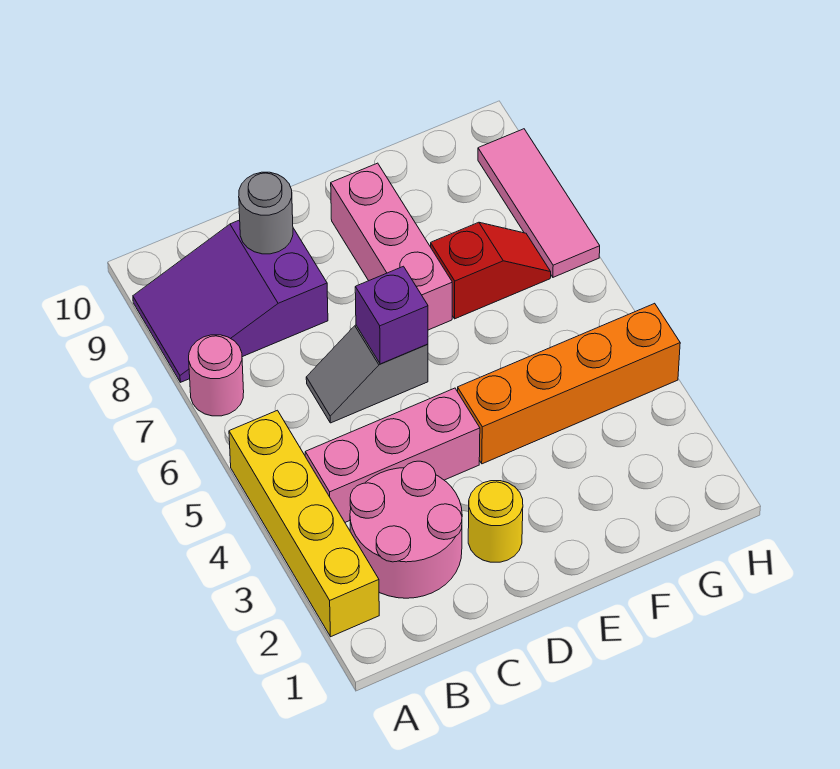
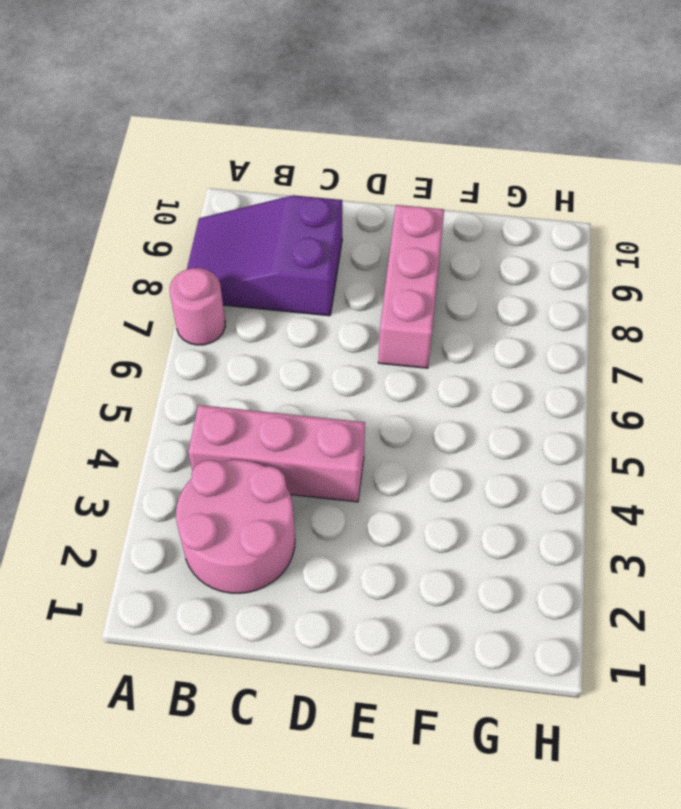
none -> yellow 1x4 brick [229,410,379,637]
none -> grey 1x2 slope [306,325,428,423]
none -> yellow 1x1 round brick [468,481,523,562]

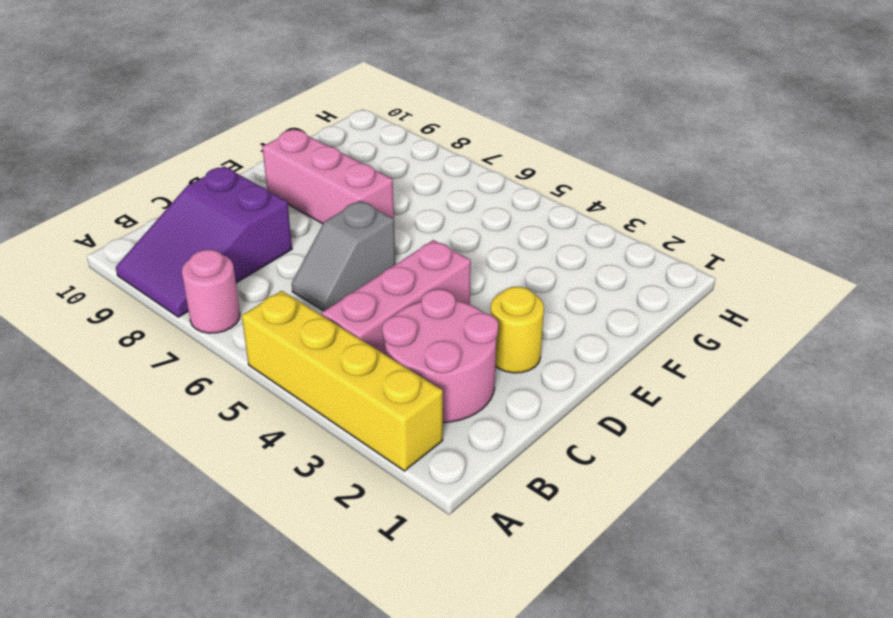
none -> orange 1x4 brick [458,303,680,464]
none -> red 1x2 slope [431,222,551,319]
none -> pink 1x3 tile [478,129,600,277]

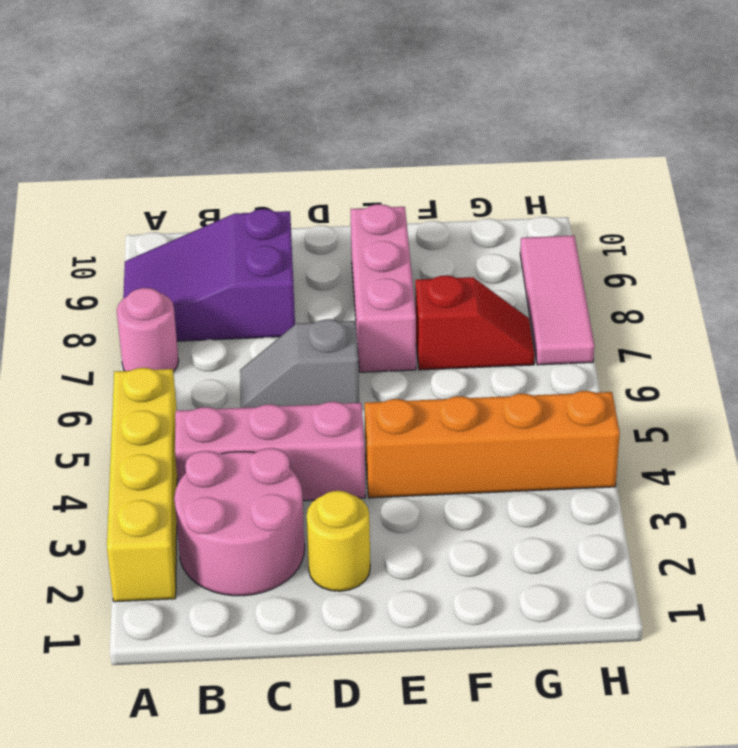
none -> grey 1x1 round brick [239,172,293,254]
none -> purple 1x1 brick [355,266,428,364]

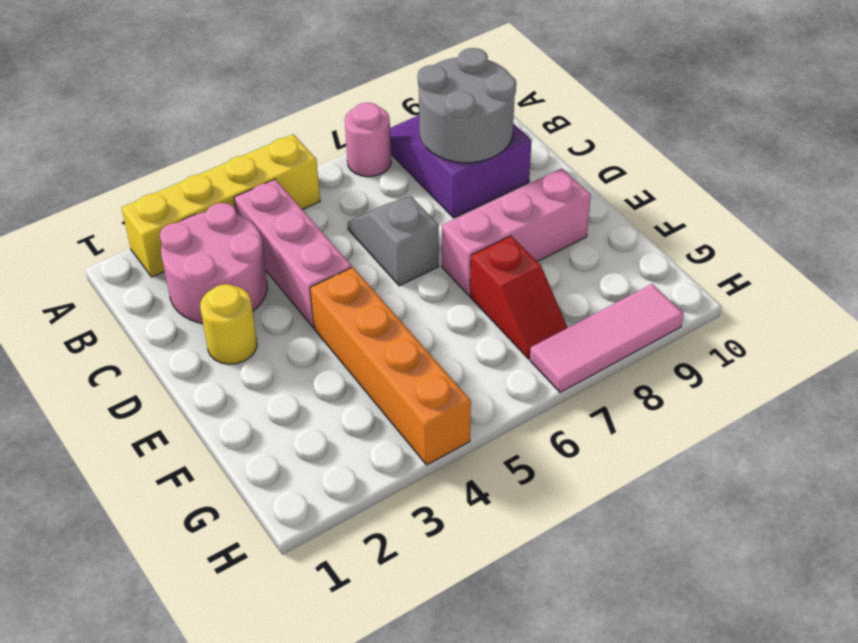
grey 2x2 round brick [418,48,516,163] -> grey 1x1 round brick [239,172,293,254]
none -> purple 1x1 brick [355,266,428,364]

